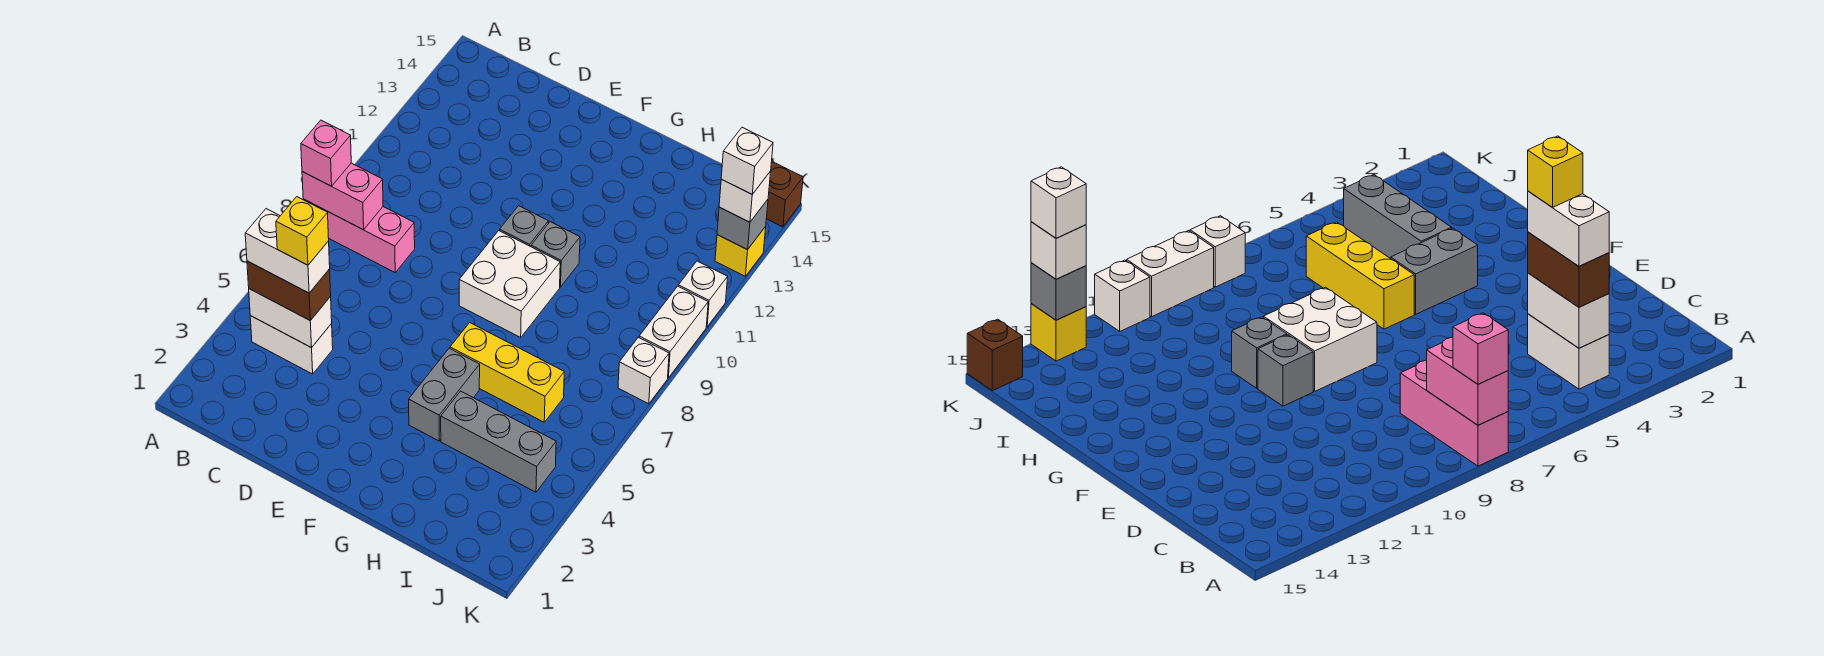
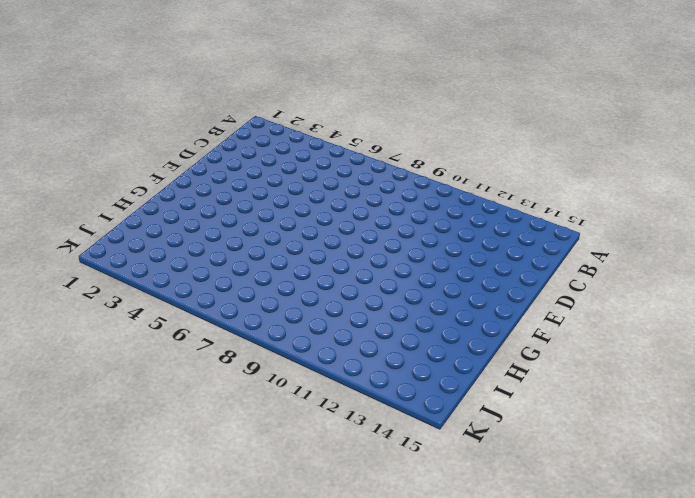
none -> pink 1x3 brick [303,199,415,272]
none -> white 1x2 brick [250,316,333,374]
none -> white 2x2 brick [459,231,560,337]

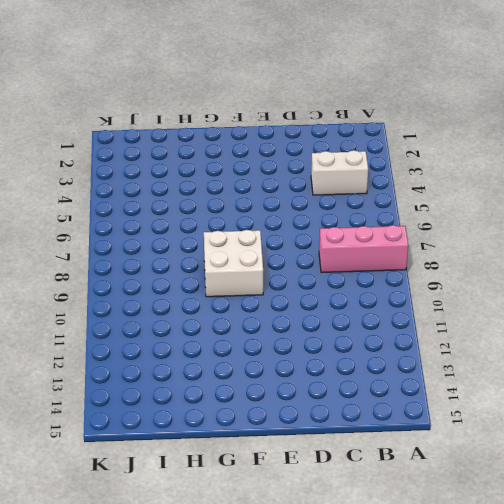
none -> grey 1x1 brick [500,206,548,247]
none -> grey 1x2 brick [409,348,480,441]
none -> yellow 1x3 brick [450,323,564,422]

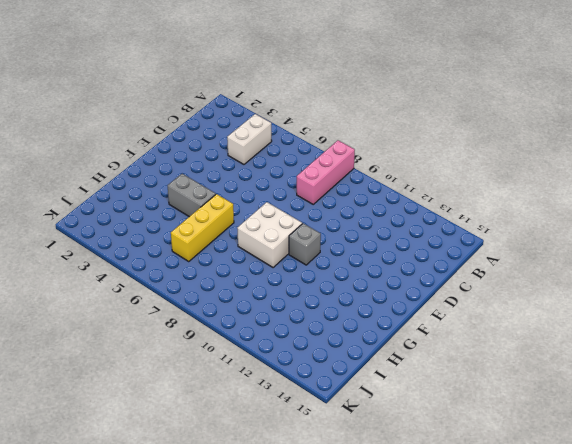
none -> grey 1x1 brick [531,222,580,287]
none -> grey 1x3 brick [441,391,556,492]
none -> white 1x1 brick [618,337,669,404]

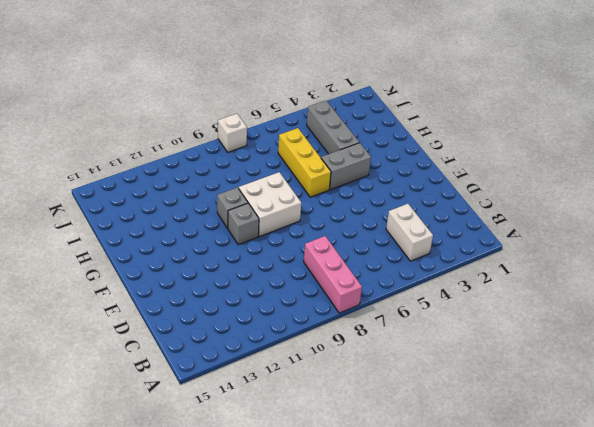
none -> white 1x2 brick [639,286,708,378]
none -> white 1x1 brick [678,261,728,327]
none -> yellow 1x1 brick [715,227,766,276]

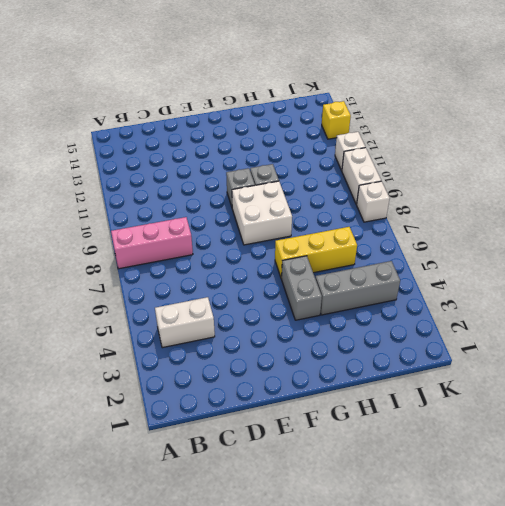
none -> brown 1x1 brick [766,162,803,227]
none -> pink 1x2 brick [302,163,383,230]
none -> white 1x2 brick [249,289,332,348]

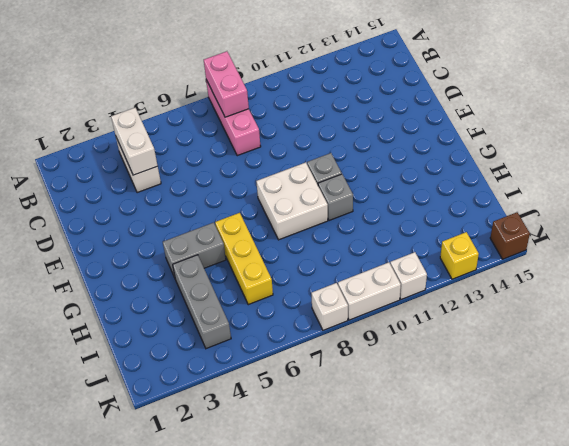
none -> grey 1x1 brick [717,200,768,250]
none -> pink 1x1 brick [301,120,351,186]
none -> brown 1x2 brick [247,261,331,321]

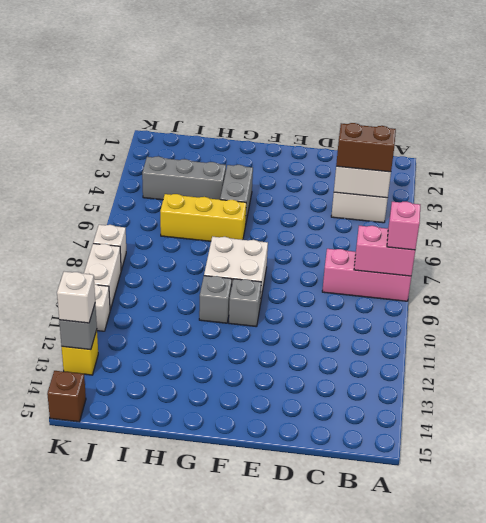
none -> white 1x2 brick [245,209,330,293]
none -> white 1x1 brick [721,127,773,194]
none -> yellow 1x1 brick [276,197,329,265]

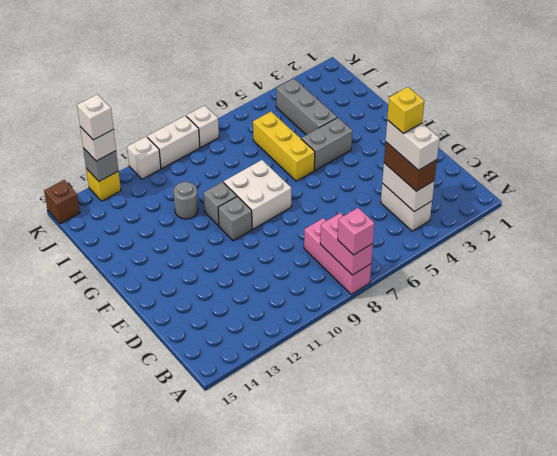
grey 1x1 round brick [173,182,198,219] -> none

